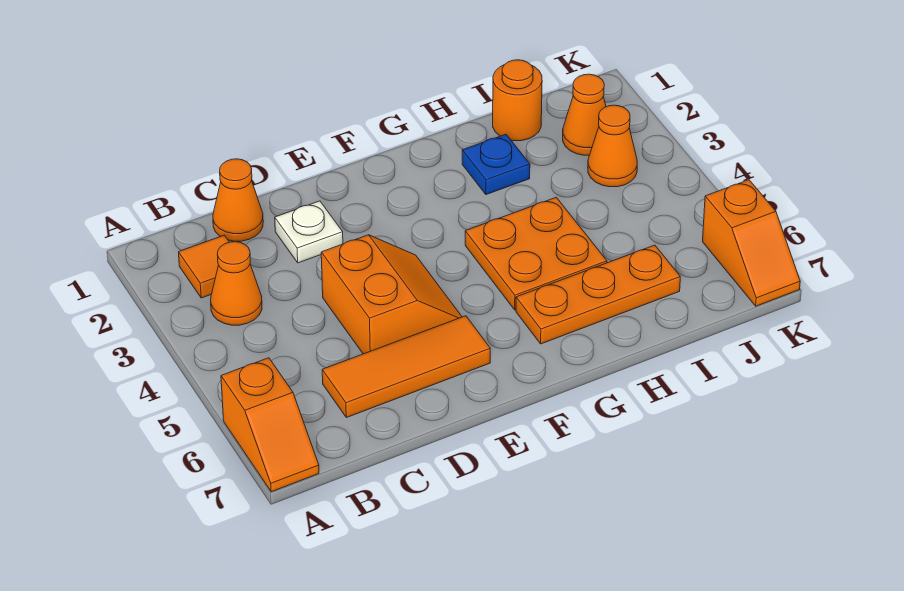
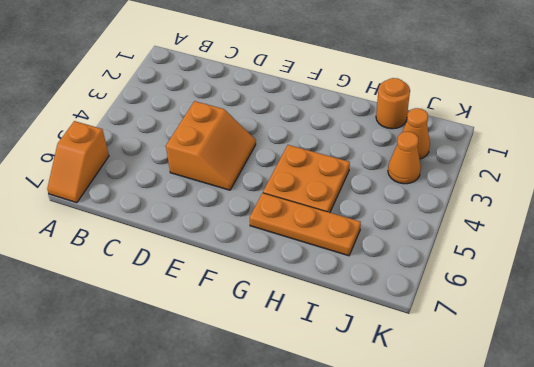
none -> orange 1x1 tile [179,235,229,298]
none -> orange 1x1 cone [211,242,262,325]
none -> orange 1x1 cone [213,159,263,241]

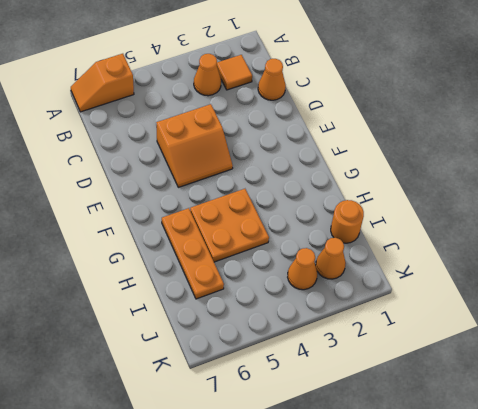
none -> orange 1x3 tile [322,316,490,418]
none -> white 1x1 plate [275,201,343,263]
none -> blue 1x1 plate [462,134,530,195]

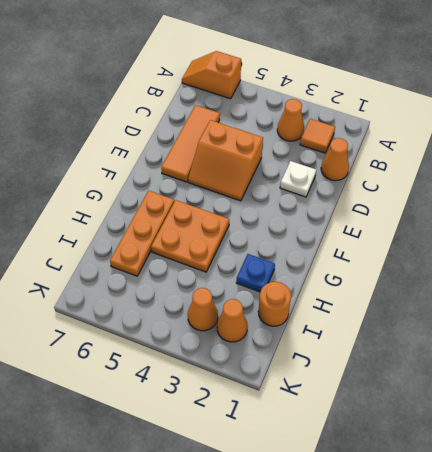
none -> orange 1x2 slope [703,180,800,306]

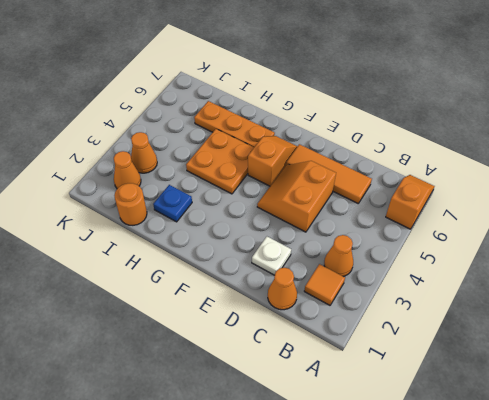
orange 1x2 slope [248,136,297,186] -> orange 1x2 slope moved to [703,180,800,306]

